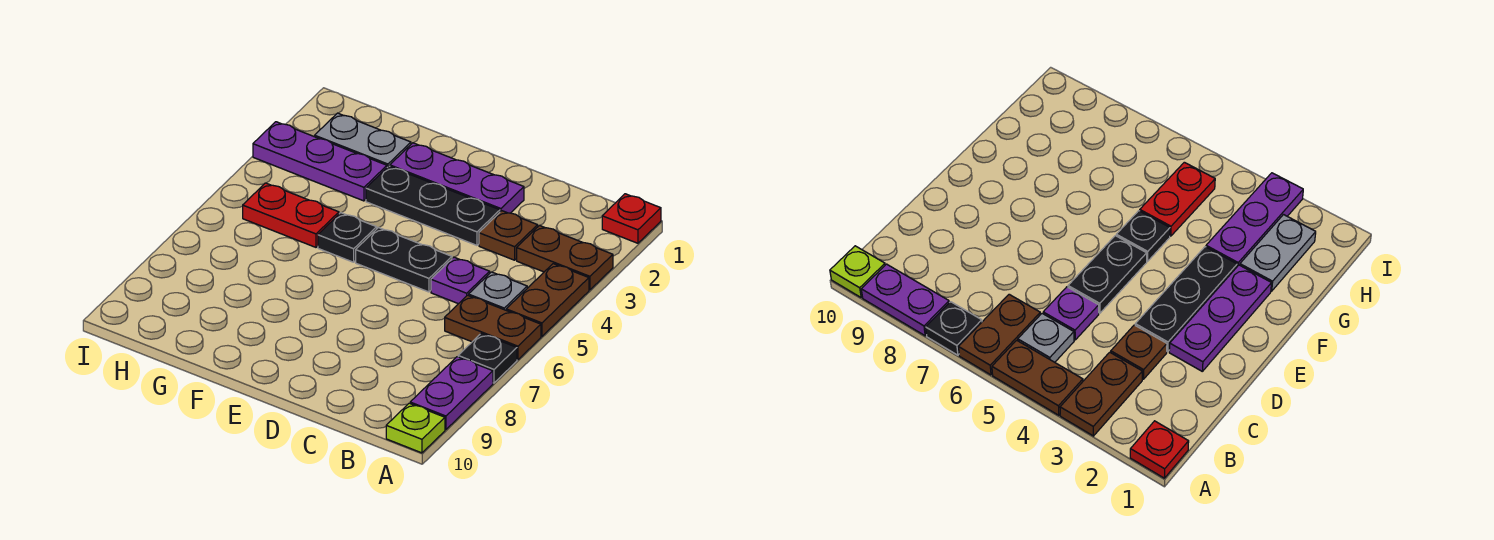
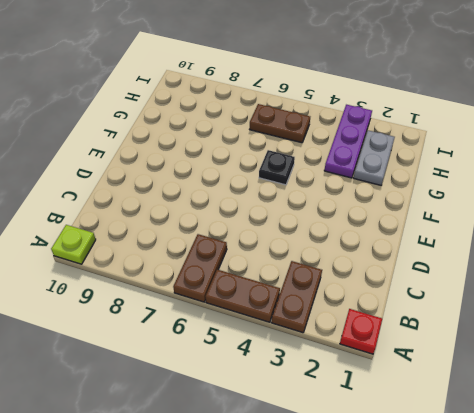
brown 1x2 plate [250,104,310,143] -> red 1x2 plate [243,183,339,247]
none -> black 1x1 plate [458,334,517,383]
none -> purple 1x2 plate [410,357,493,430]
none -> grey 1x1 plate [469,272,527,310]

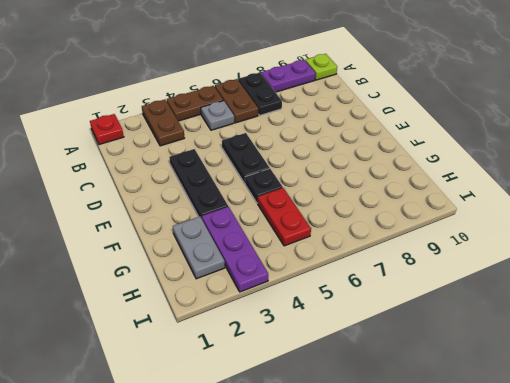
black 1x2 plate [238,73,282,116] -> black 1x1 plate [458,334,517,383]
none -> brown 1x1 plate [479,211,538,260]
none -> purple 1x1 plate [431,257,490,304]
none -> purple 1x3 plate [390,143,524,213]

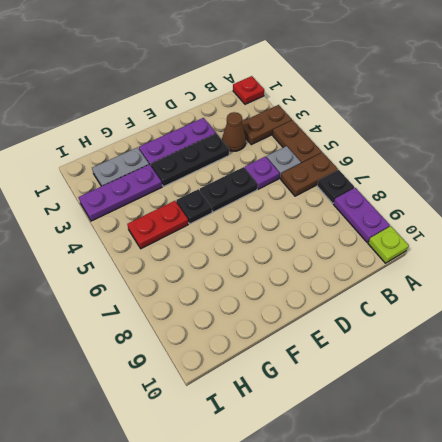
brown 1x1 cone [222,112,246,151] -> brown 1x1 plate [479,211,538,260]

